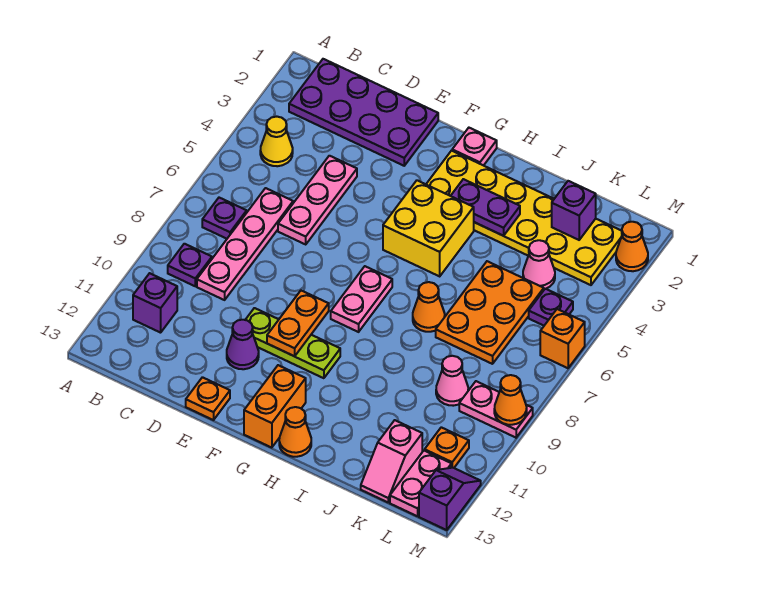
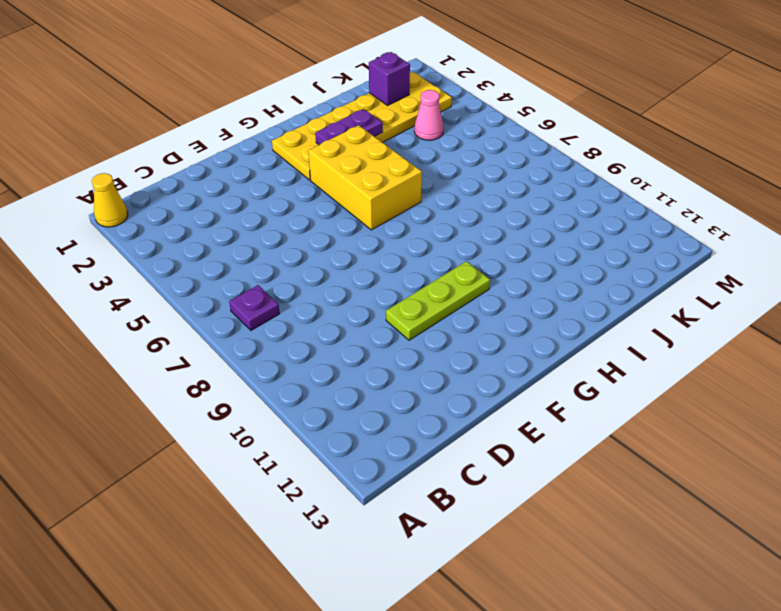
yellow 1x1 cone [92,173,128,227] -> yellow 1x1 cone moved to [260,117,293,166]
yellow 2x3 brick [308,125,422,230] -> yellow 2x2 brick [383,180,474,276]
none -> purple 2x4 plate [289,59,438,166]
none -> purple 1x1 plate [168,244,212,286]
none -> purple 1x1 brick [133,273,177,333]
none -> pink 1x4 plate [197,188,293,300]

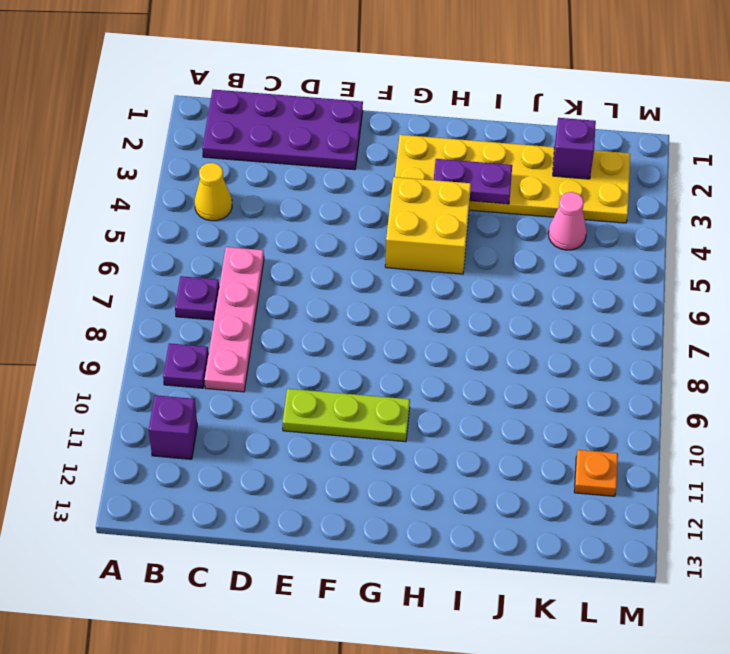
none -> pink 1x3 plate [278,156,357,244]
none -> purple 1x1 cone [227,320,259,369]
none -> orange 1x1 plate [186,377,230,420]
none -> pink 1x1 plate [452,128,497,166]

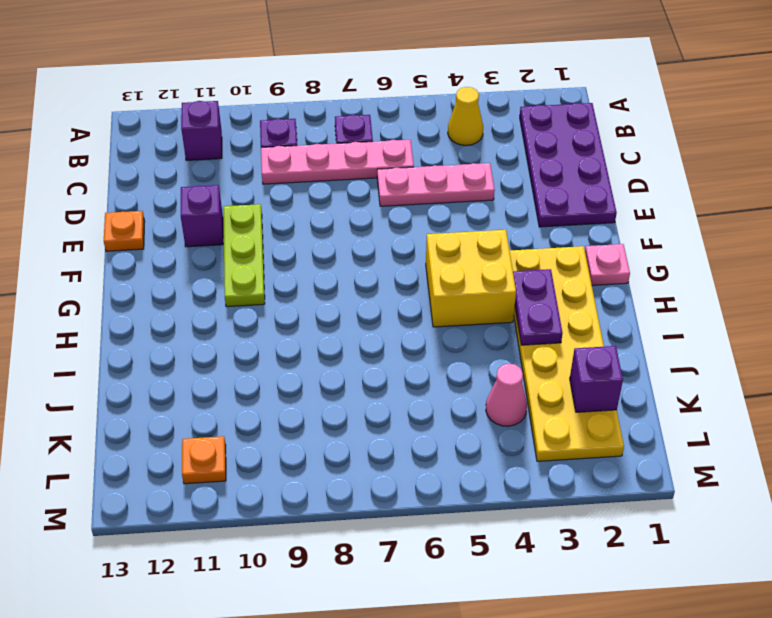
purple 1x1 brick [181,185,223,247] -> purple 1x1 cone [227,320,259,369]
none -> pink 1x2 plate [331,266,392,332]
none -> orange 1x2 brick [244,365,306,448]
none -> orange 1x1 cone [279,407,311,457]
none -> orange 1x1 cone [413,282,445,332]

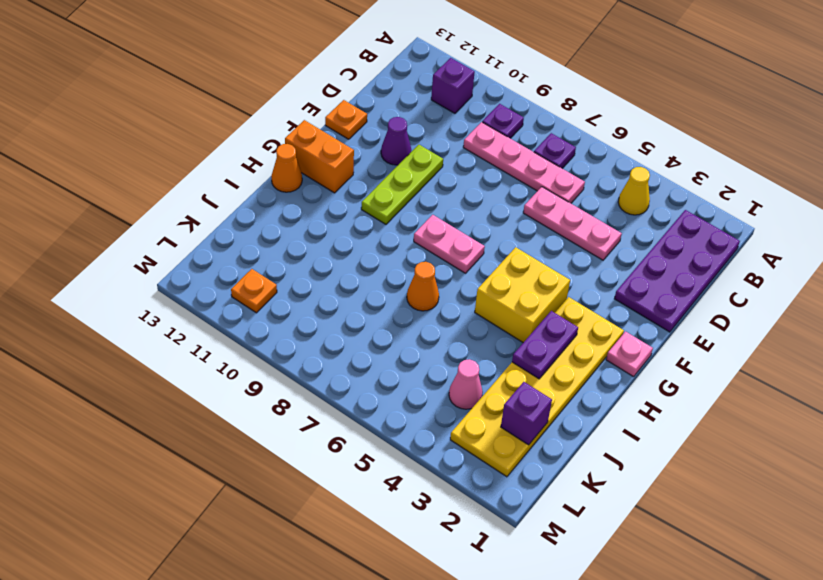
none -> orange 2x3 plate [436,261,544,364]
none -> pink 1x1 cone [436,356,468,406]
none -> pink 1x2 slope [361,420,422,502]
none -> purple 1x1 plate [529,289,573,326]

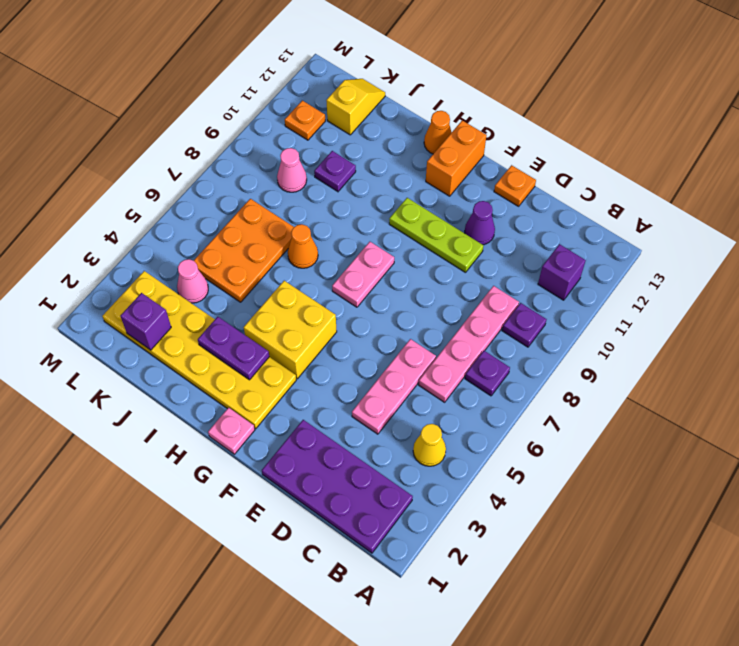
purple 1x1 plate [314,151,356,192] -> purple 1x1 plate moved to [529,289,573,326]
yellow 1x2 slope [326,79,385,135] -> pink 1x2 slope [361,420,422,502]
none -> pink 1x2 plate [459,381,533,438]
none -> pink 1x2 plate [390,451,451,516]
none -> orange 1x1 cone [616,222,648,271]
none -> orange 1x1 brick [540,309,585,368]

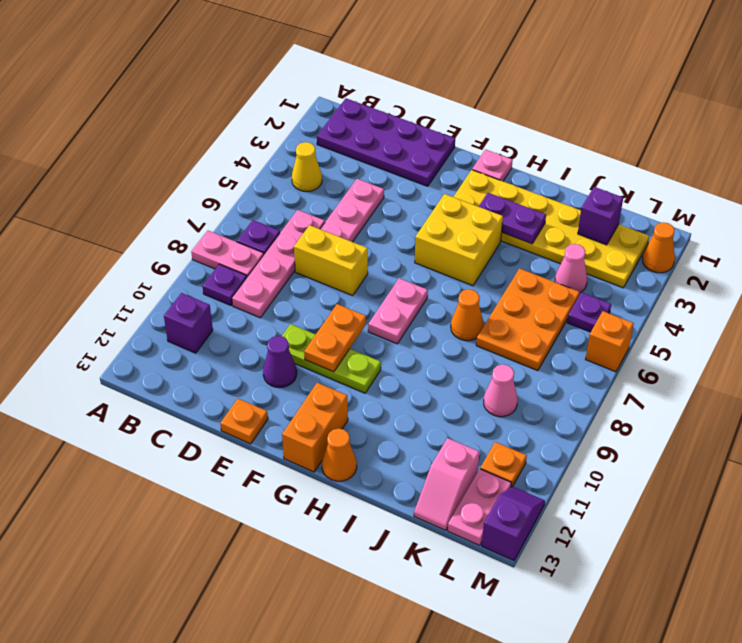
pink 1x2 plate [191,231,264,277] -> pink 1x2 plate moved to [459,381,533,438]
yellow 1x2 brick [294,225,368,296] -> none
none -> orange 1x1 cone [494,375,527,425]

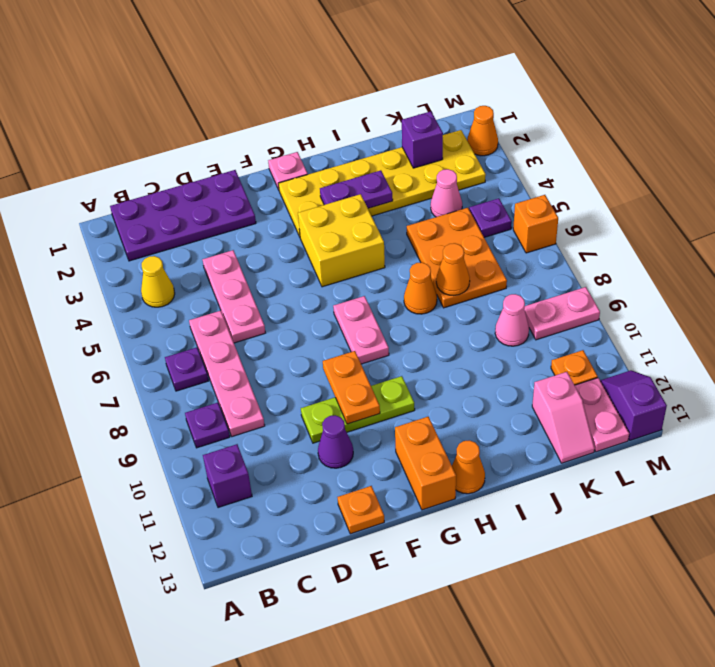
orange 1x1 cone [436,243,470,296] -> orange 1x1 cone moved to [494,375,527,425]

